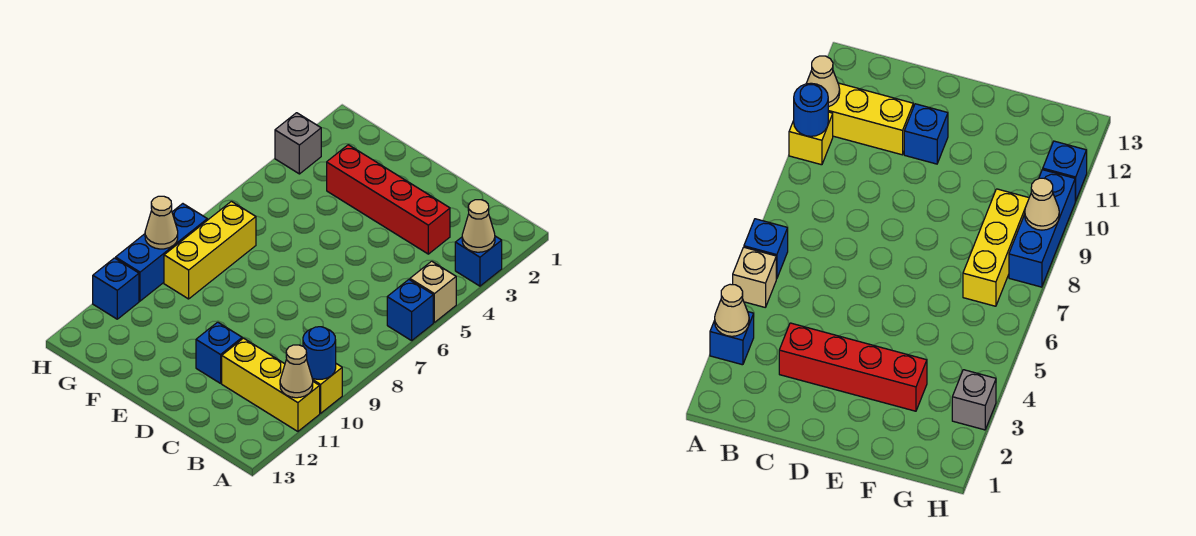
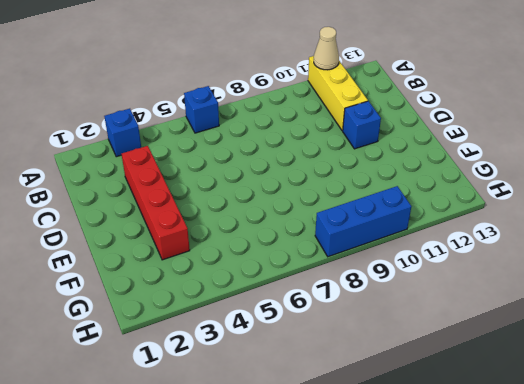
none -> tan 1x1 brick [410,261,456,322]
none -> yellow 1x1 brick [312,364,342,413]
none -> yellow 1x3 brick [164,201,256,299]

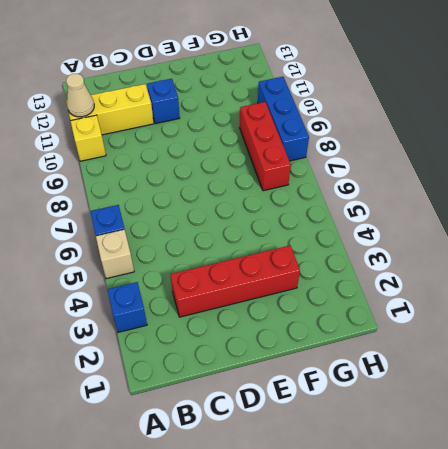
red 1x3 brick [240,102,291,191] -> yellow 1x3 brick [164,201,256,299]
none -> grey 1x1 brick [275,113,321,174]
none -> blue 1x1 brick [93,258,139,319]
none -> tan 1x1 cone [462,200,495,252]

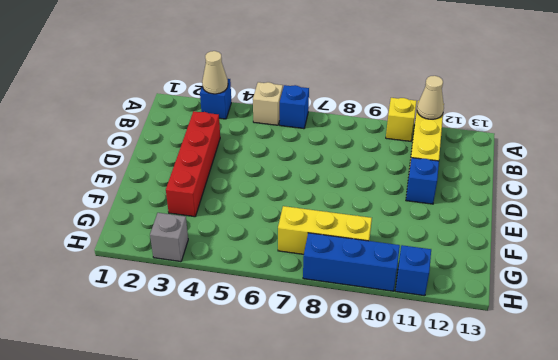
none -> blue 1x1 round brick [303,327,336,379]
none -> tan 1x1 cone [145,196,178,249]

